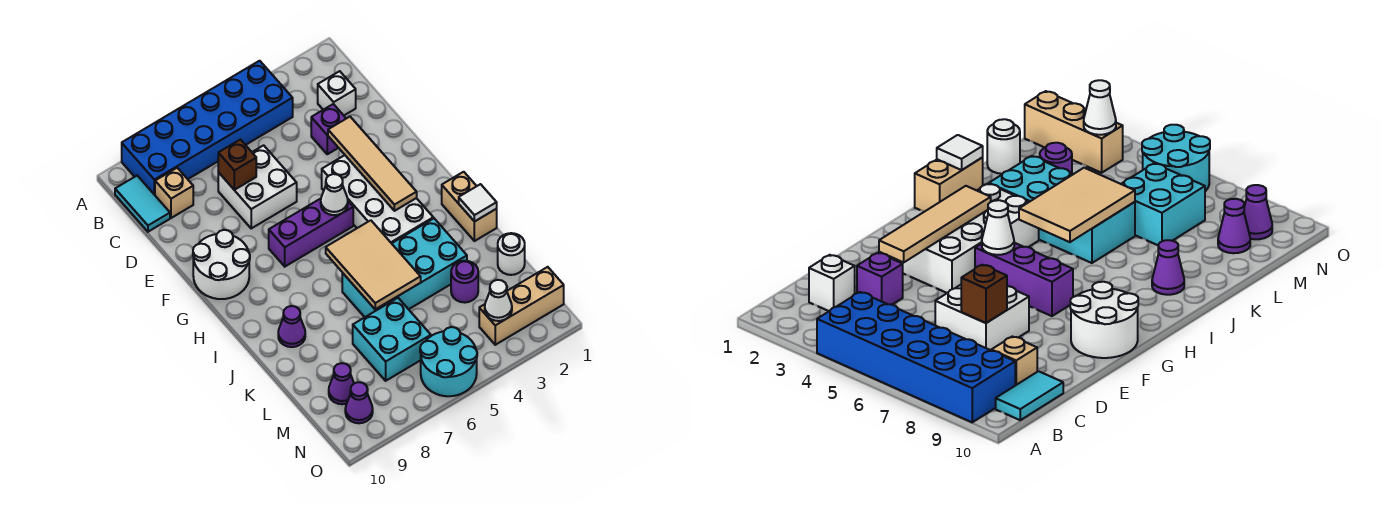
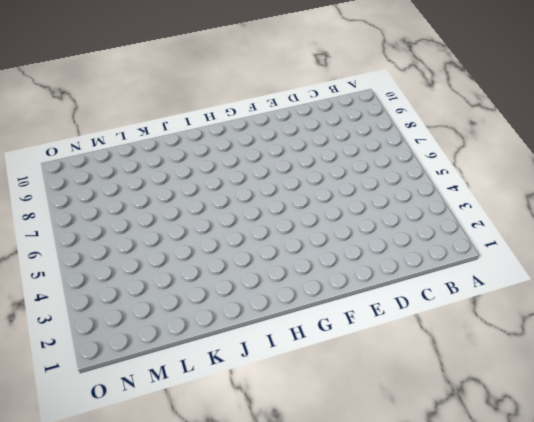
none -> blue 2x6 brick [122,61,293,195]
none -> cyan 1x2 tile [115,176,170,232]
none -> white 1x1 brick [318,71,356,115]

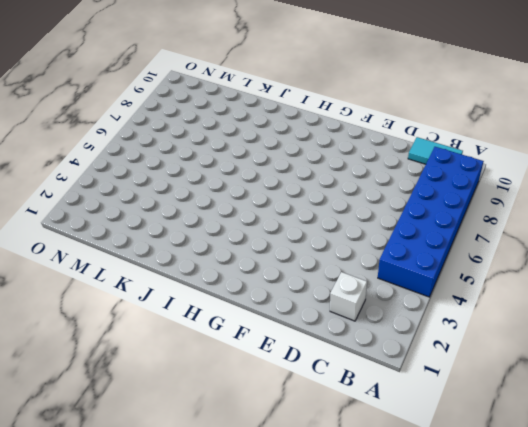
none -> tan 1x1 brick [155,168,193,218]
none -> purple 1x1 brick [311,104,346,154]
none -> white 2x2 brick [218,145,297,228]

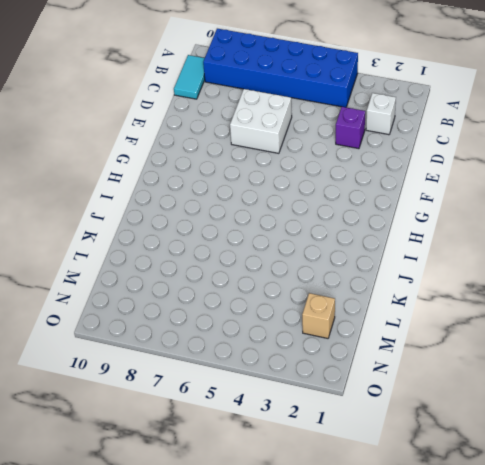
tan 1x1 brick [302,293,335,338] -> tan 1x1 brick moved to [155,168,193,218]
none -> white 2x4 brick [322,155,433,243]
none -> white 2x2 round brick [193,230,250,299]
none -> purple 1x3 brick [269,199,353,266]

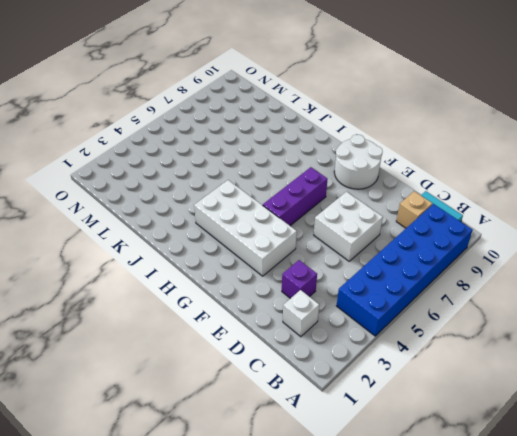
none -> tan 1x2 brick [442,172,497,241]
none -> cyan 2x4 brick [342,218,467,317]
none -> purple 1x1 cone [278,306,305,347]

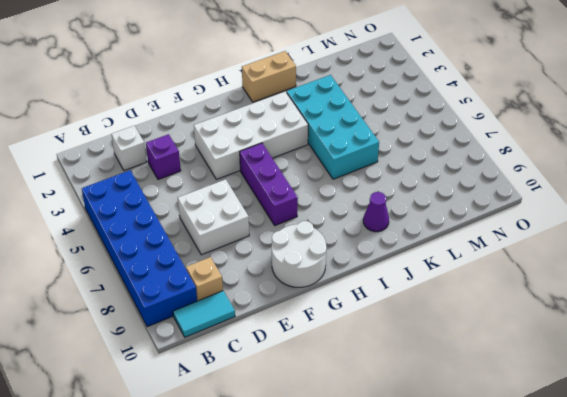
none -> white 1x1 round brick [498,233,525,275]
none -> purple 1x1 round brick [451,261,478,303]
none -> cyan 2x2 brick [353,298,431,381]

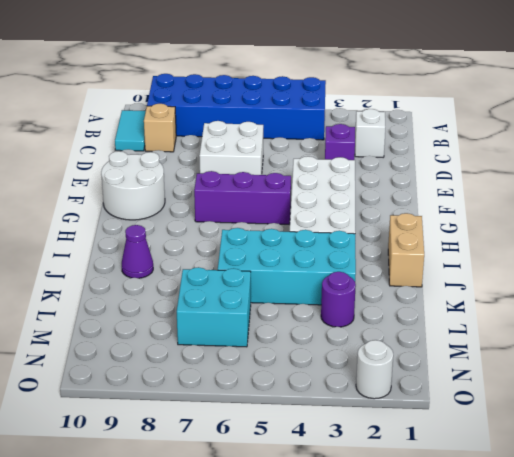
white 1x1 round brick [356,340,393,399] -> white 1x1 round brick moved to [498,233,525,275]
none -> purple 1x1 cone [329,363,354,404]
none -> tan 1x3 brick [479,267,564,345]
none -> cyan 2x2 round brick [420,327,477,396]

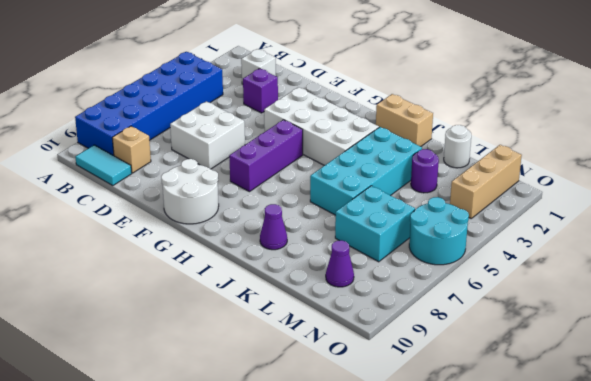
none -> purple 1x1 cone [345,382,373,423]
none -> brown 1x1 brick [218,140,256,190]
none -> tan 1x4 tile [328,117,417,211]

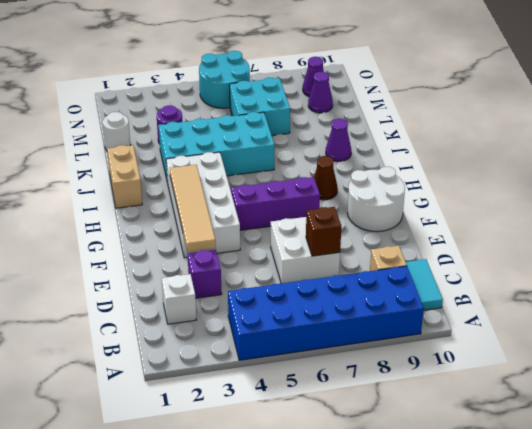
brown 1x1 cone [314,156,338,200] -> none
none -> tan 1x3 brick [479,267,564,345]
none -> white 1x1 cone [321,174,348,215]
none -> tan 2x3 tile [326,220,421,309]

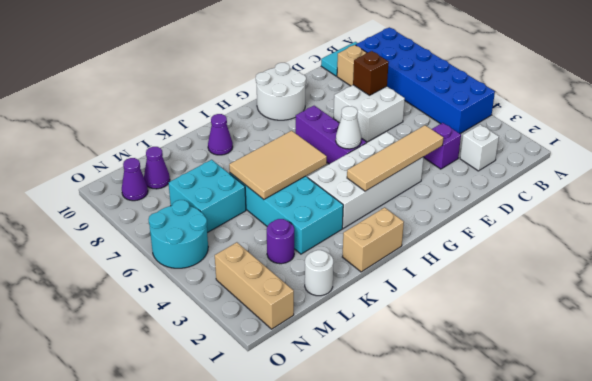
none -> white 1x1 tile [459,184,497,222]
none -> white 1x1 cone [485,280,512,321]

